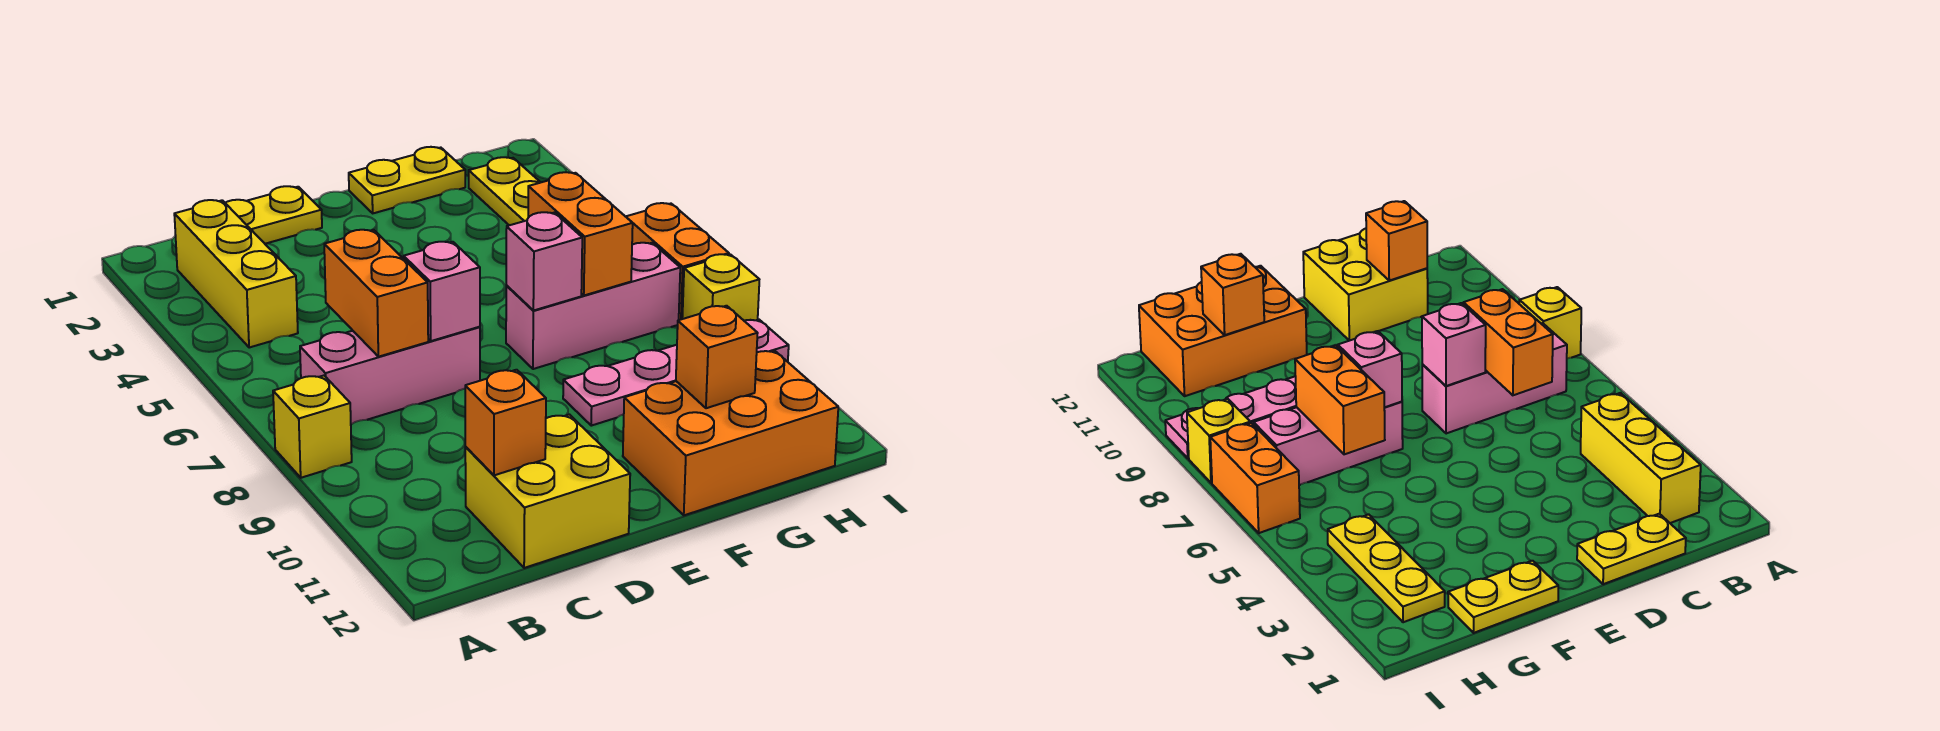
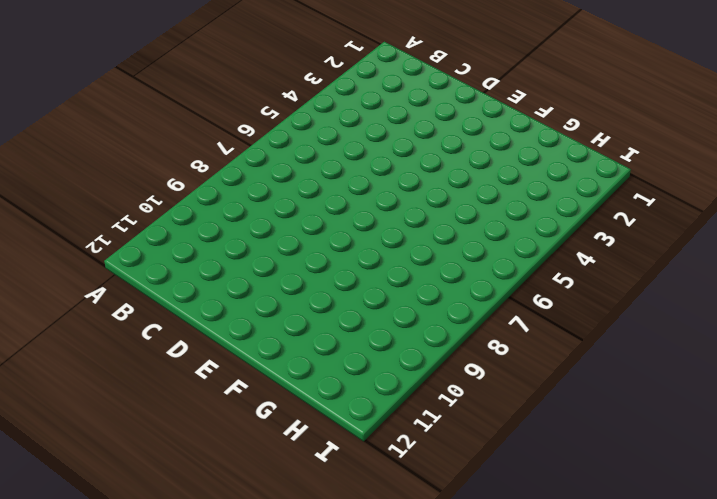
none -> yellow 1x1 brick [273,376,352,478]
none -> yellow 1x3 brick [174,200,298,348]
none -> pink 1x3 brick [300,327,480,424]

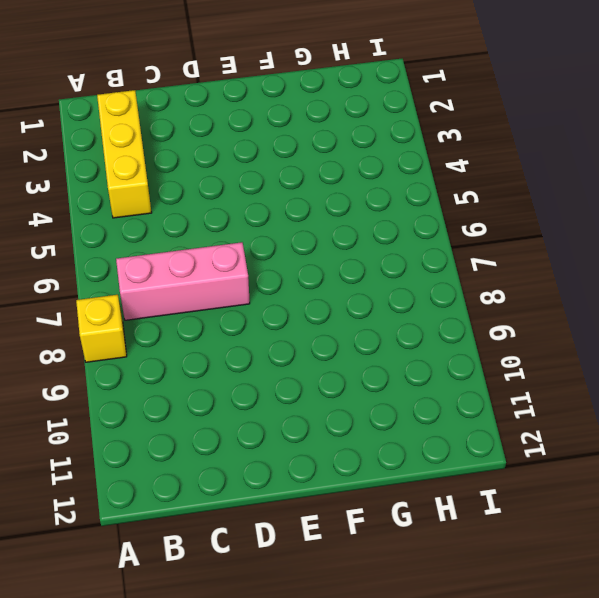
none -> yellow 1x2 plate [226,186,322,244]
none -> yellow 2x2 brick [465,415,630,568]
none -> yellow 1x2 plate [349,147,465,213]

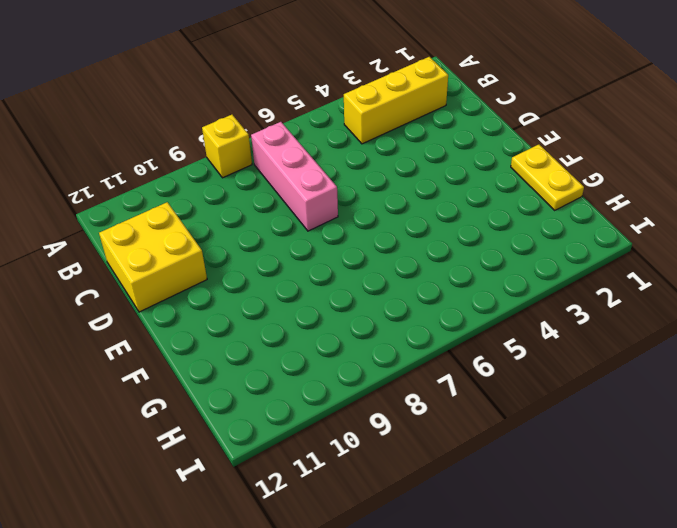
none -> yellow 1x2 plate [226,186,322,244]
none -> pink 1x3 brick [506,243,680,369]
none -> pink 1x4 plate [563,320,789,426]

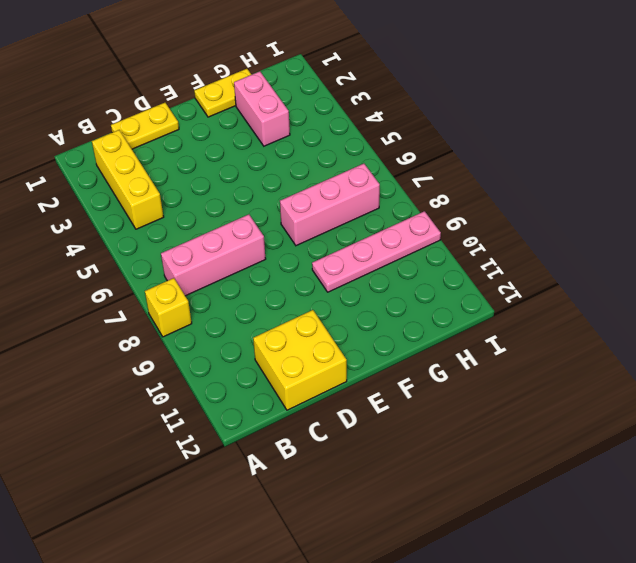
pink 1x2 brick [234,71,290,146] -> none
none -> orange 2x3 brick [623,351,838,515]
none -> yellow 1x3 plate [469,157,541,225]
none -> orange 1x2 brick [626,203,729,320]

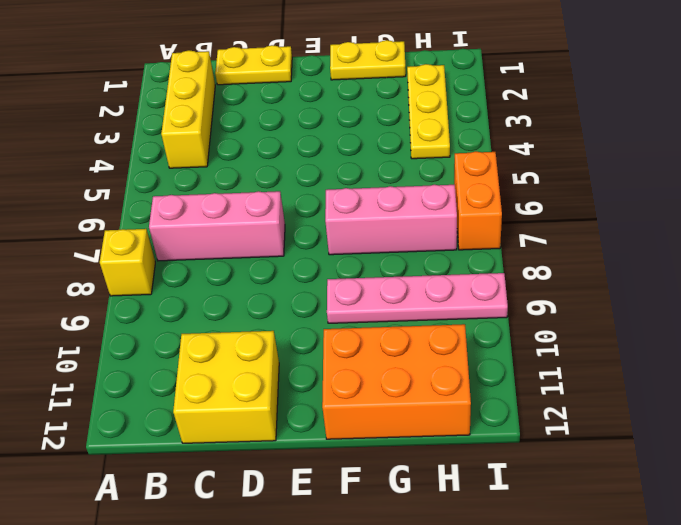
none -> yellow 1x1 brick [682,254,759,320]
none -> orange 1x2 brick [324,230,428,357]
none -> orange 1x1 brick [465,370,546,475]

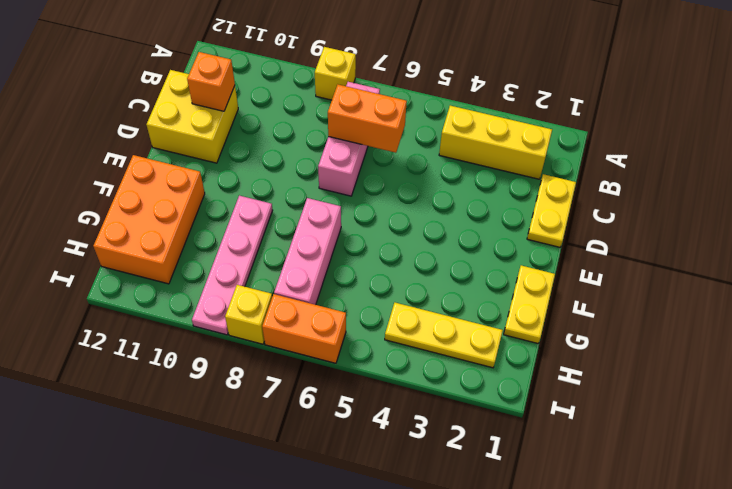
none -> pink 1x1 brick [404,242,480,341]
none -> pink 1x1 brick [506,212,582,311]
none -> orange 1x2 brick [528,172,633,295]

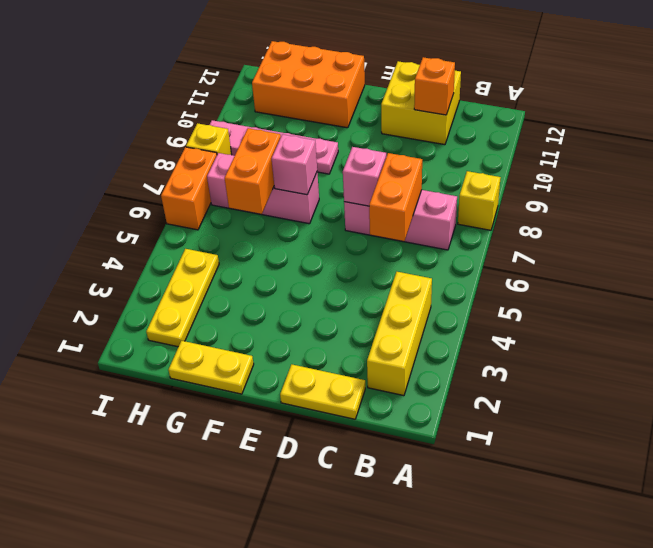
none -> orange 1x1 brick [676,306,758,408]

